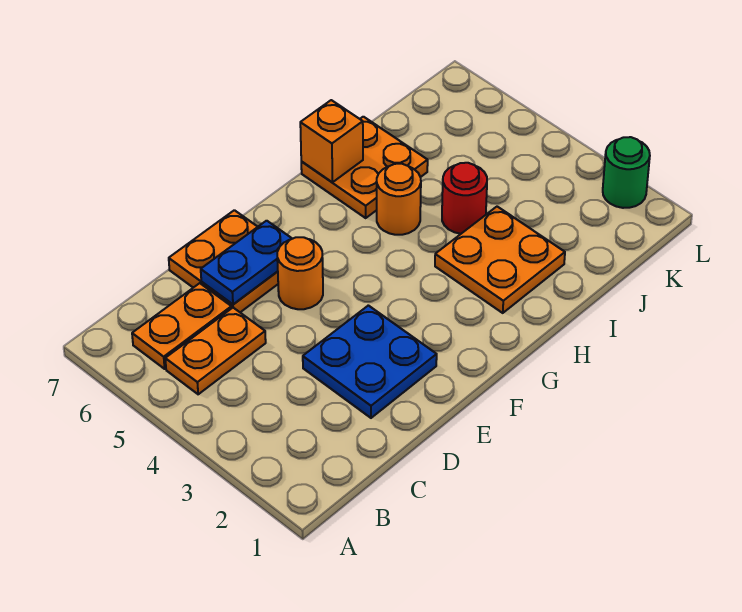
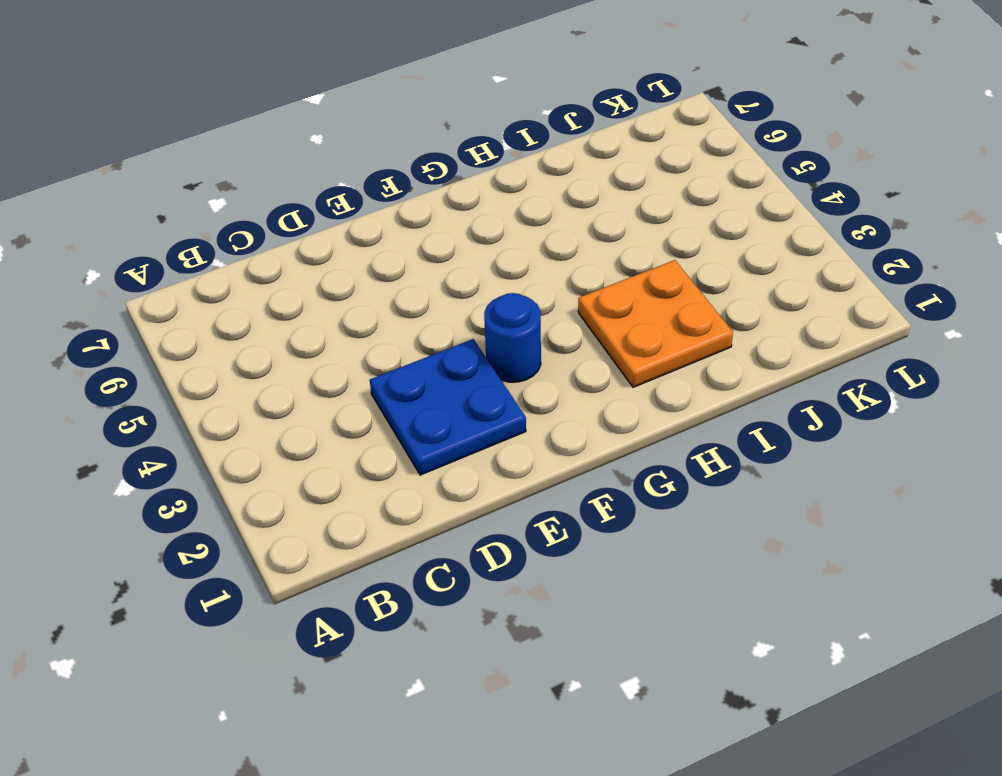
blue 1x1 round brick [484,293,541,382] -> none
none -> orange 1x2 plate [165,308,266,394]
none -> orange 1x2 plate [132,283,232,369]
none -> orange 2x2 plate [169,210,278,312]

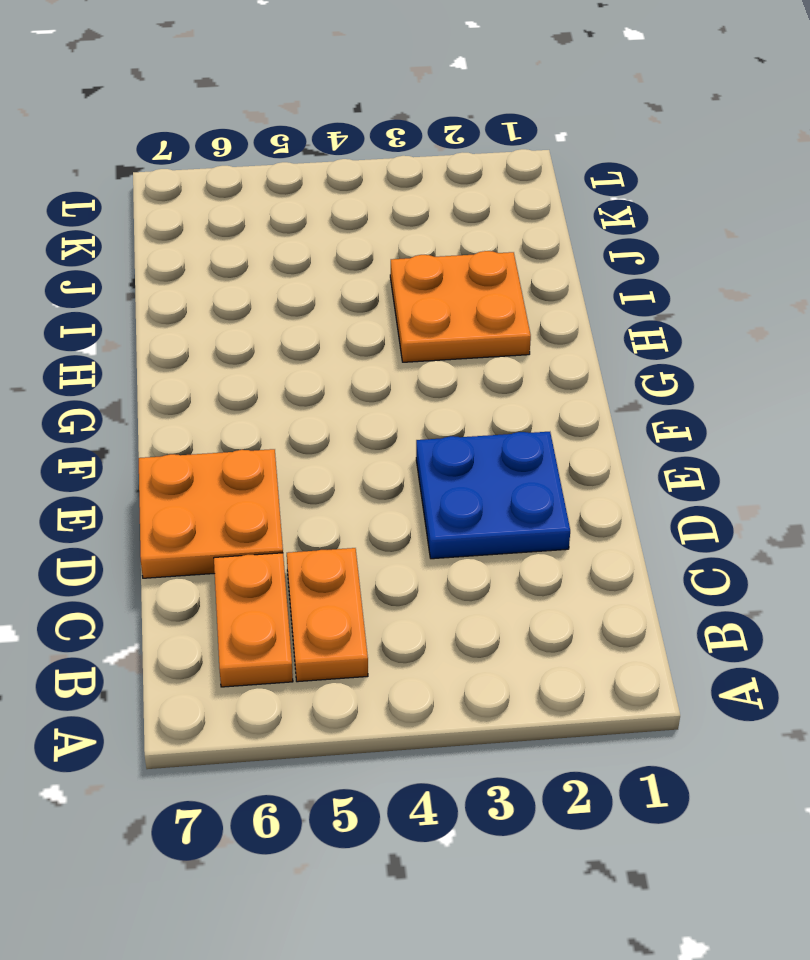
none -> orange 1x1 round brick [277,237,323,309]
none -> orange 1x1 round brick [377,164,421,235]
none -> orange 2x2 plate [301,117,428,218]

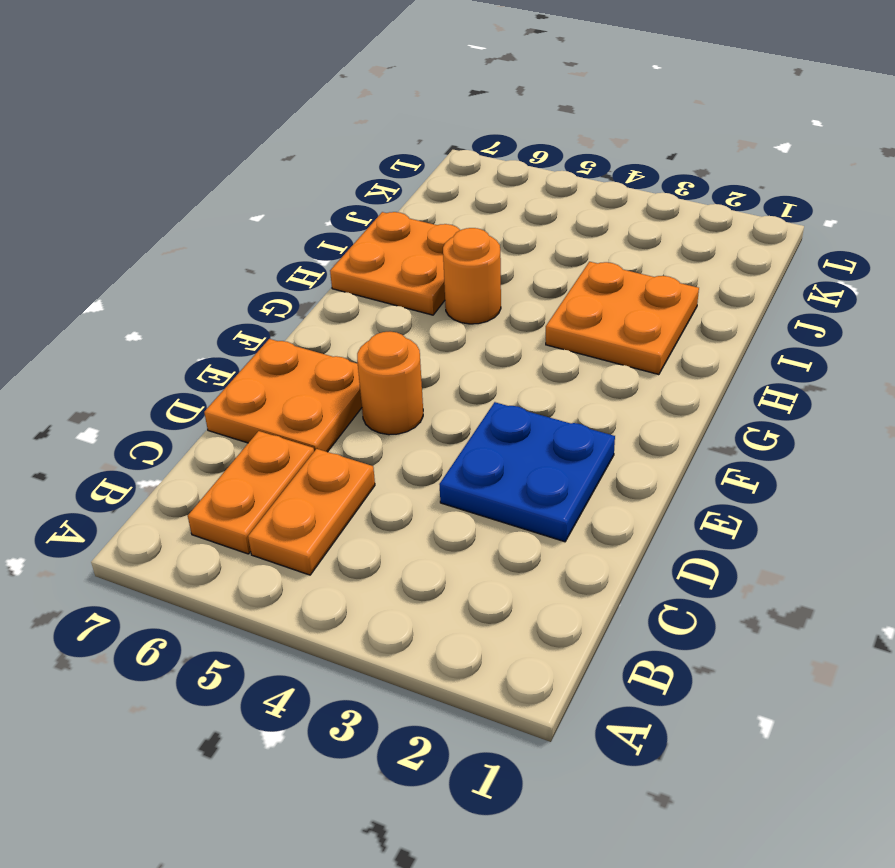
none -> red 1x1 round brick [442,163,487,234]
none -> green 1x1 round brick [603,137,650,208]
none -> blue 1x2 plate [201,221,292,304]

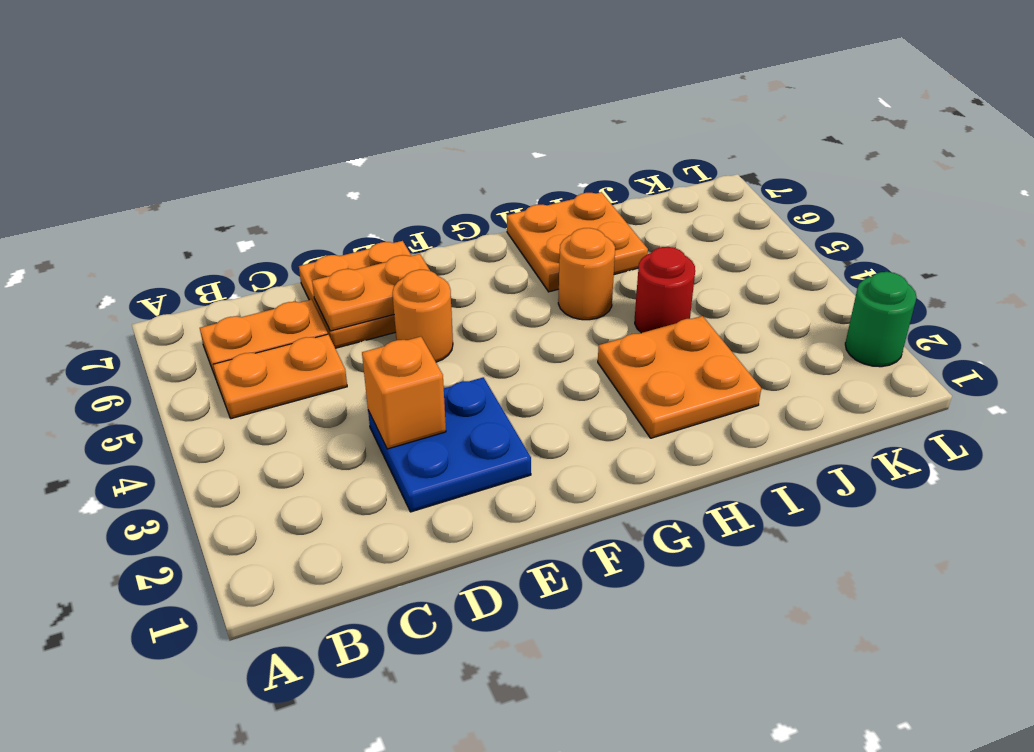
orange 1x1 brick [362,337,446,449] -> orange 1x1 brick moved to [300,100,363,182]
orange 1x2 plate [312,254,430,331] -> blue 1x2 plate [201,221,292,304]

